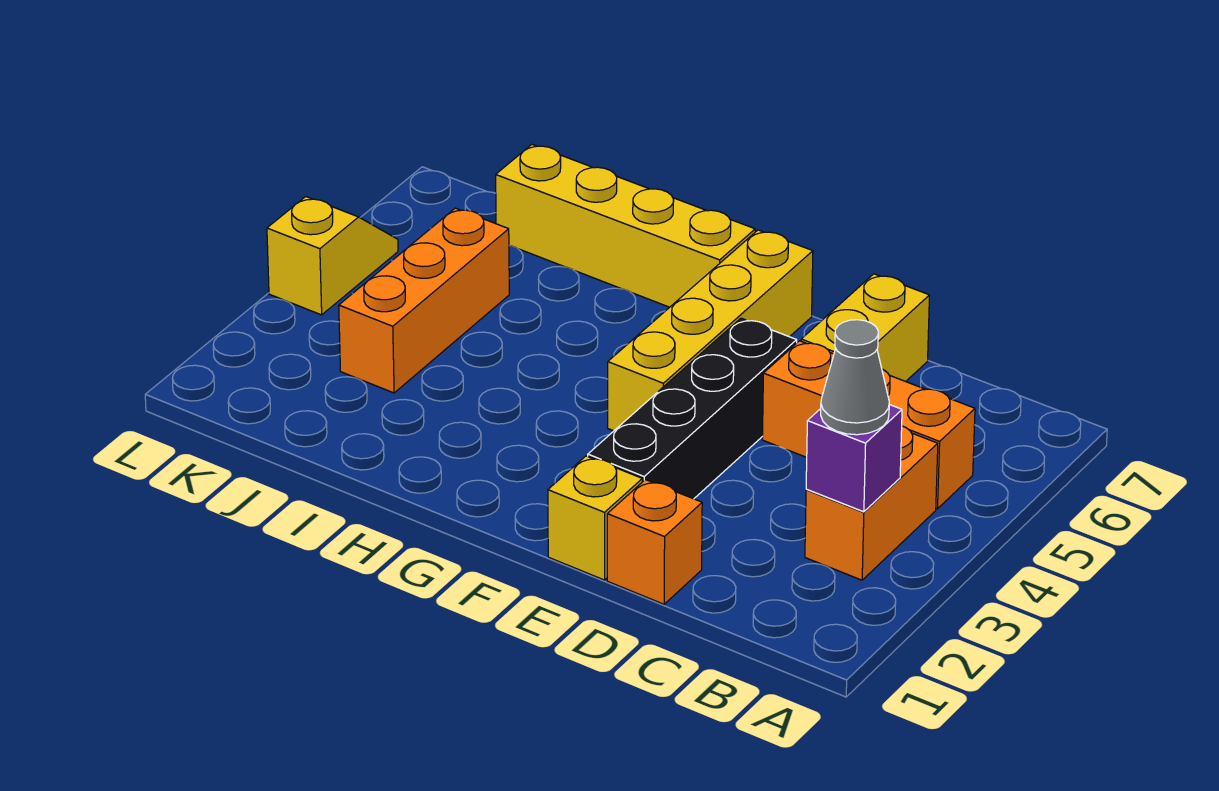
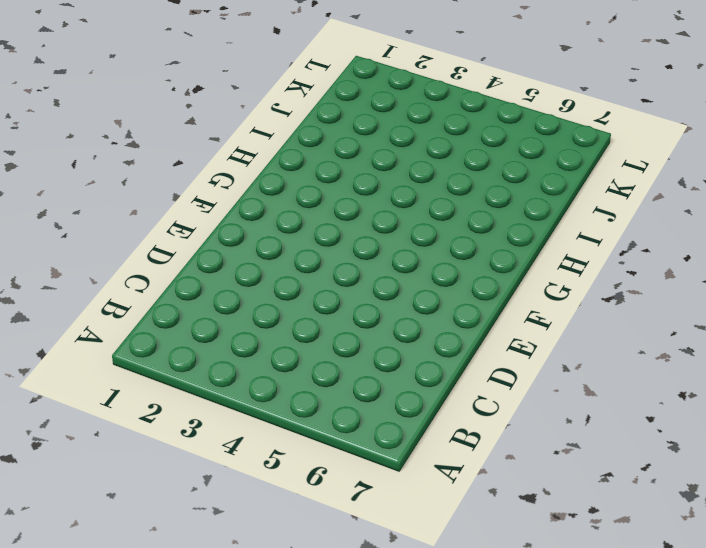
none -> orange 1x2 brick [805,426,938,580]
none -> orange 1x3 brick [762,341,975,509]
none -> orange 1x1 brick [607,480,702,604]

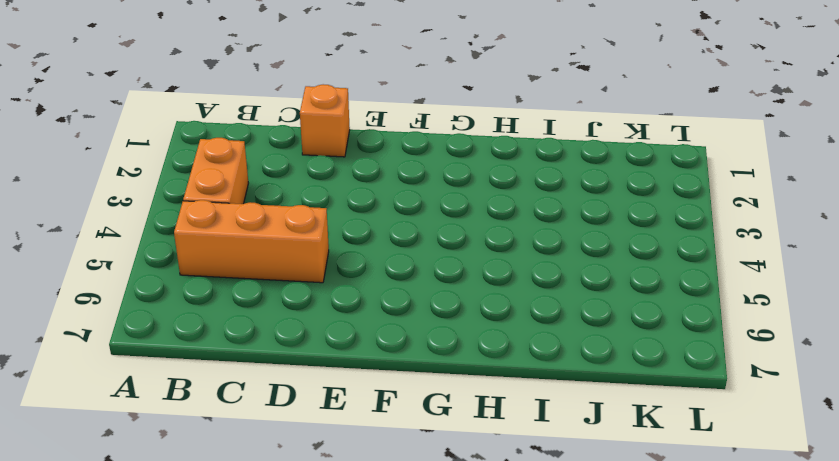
none -> yellow 1x2 brick [801,274,930,382]
none -> yellow 1x1 brick [548,456,642,580]
none -> black 1x4 brick [588,318,797,499]

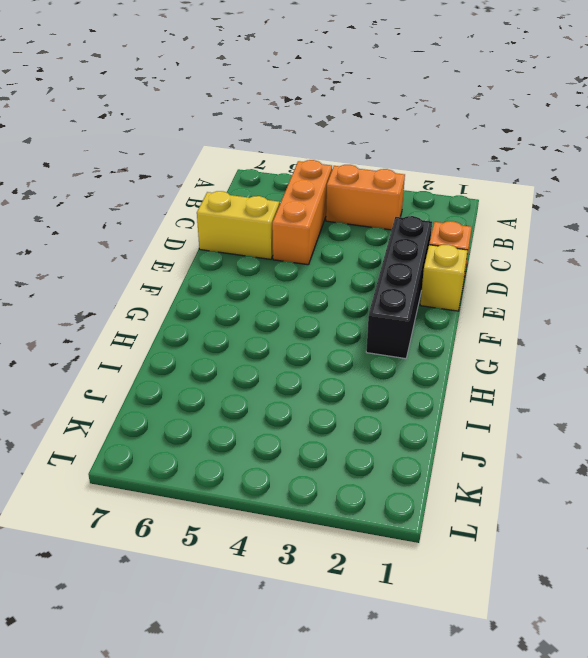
black 1x4 brick [366,216,432,359] -> black 1x4 brick turned to [588,318,797,499]
none -> yellow 1x4 brick [608,230,813,431]
none -> yellow 1x4 brick [496,145,755,307]
none -> orange 1x3 brick [339,208,509,393]

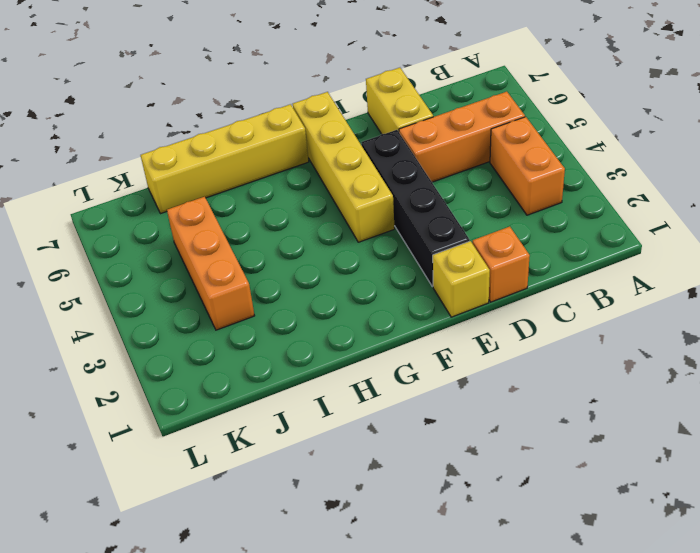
none -> yellow 1x2 slope [267,197,398,315]
none -> purple 1x1 brick [806,405,902,512]
none -> grey 1x1 cone [821,320,889,435]

